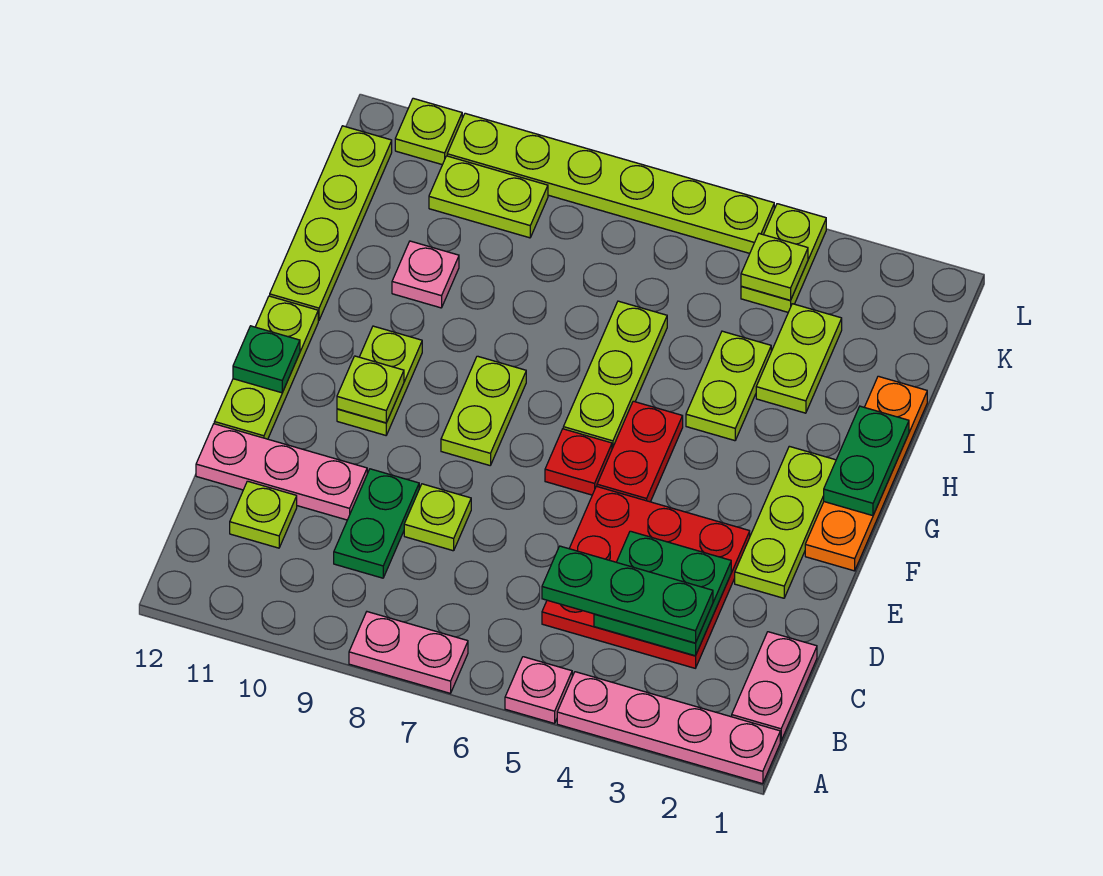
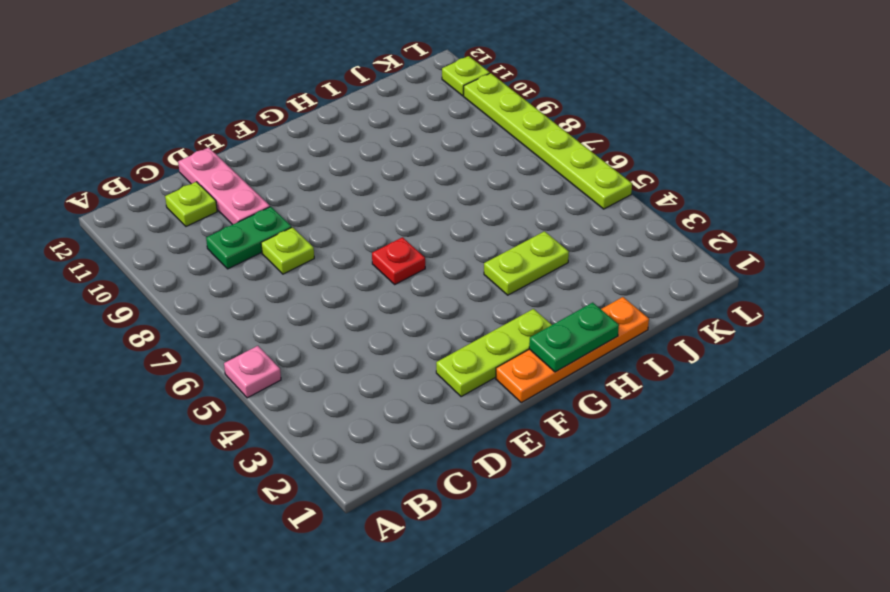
none -> pink 1x4 plate [557,672,780,784]
none -> pink 1x2 plate [349,612,468,693]
none -> pink 1x2 plate [732,632,817,741]
none -> red 3x3 plate [542,486,750,668]

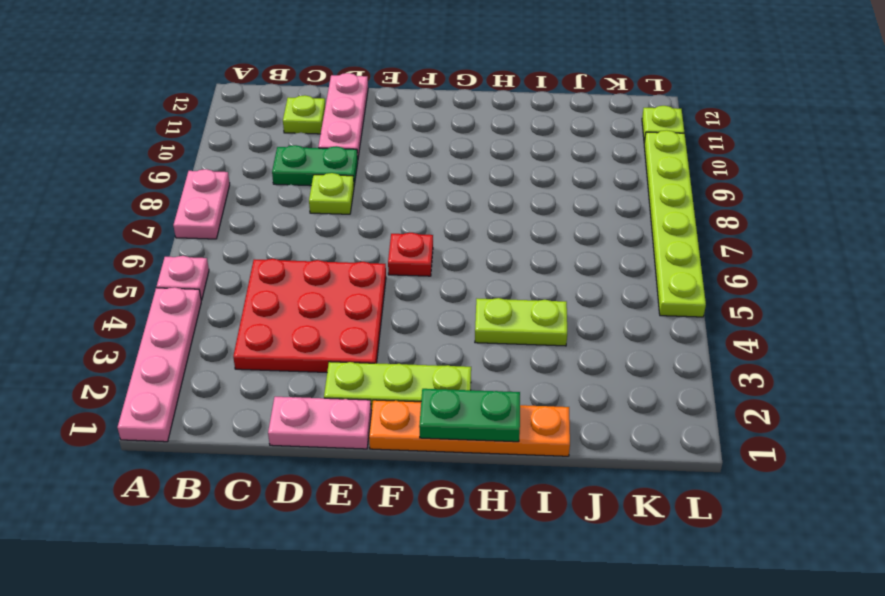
pink 1x2 plate [268,397,371,449] -> pink 1x2 plate moved to [732,632,817,741]
none -> lime 1x3 plate [214,296,318,439]
none -> red 1x2 plate [597,401,683,502]
none -> lime 1x2 plate [441,356,526,465]
none -> lime 1x2 plate [337,326,422,435]

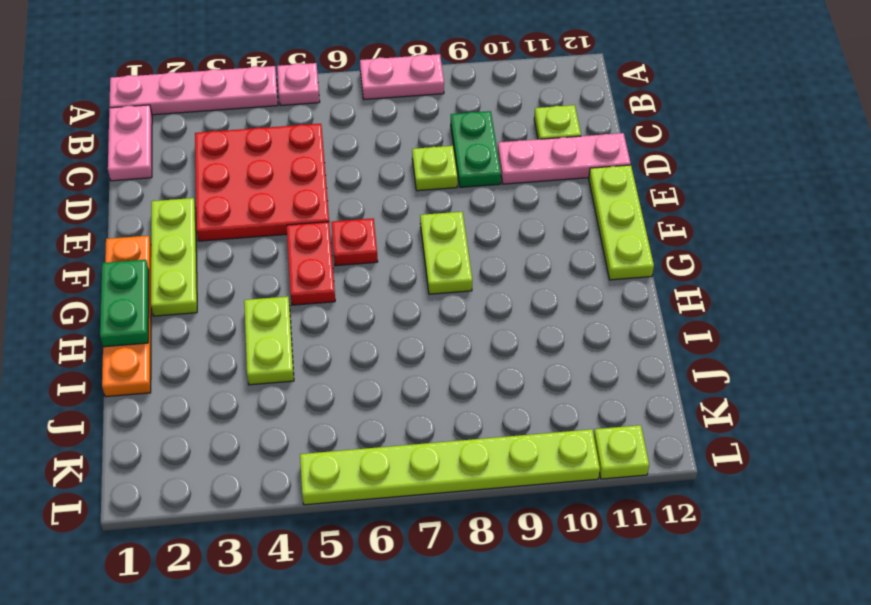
none -> lime 1x2 plate [337,326,422,435]
none -> lime 1x3 plate [563,301,667,449]
none -> lime 1x4 plate [270,126,392,320]
none -> lime 1x2 plate [756,304,842,413]

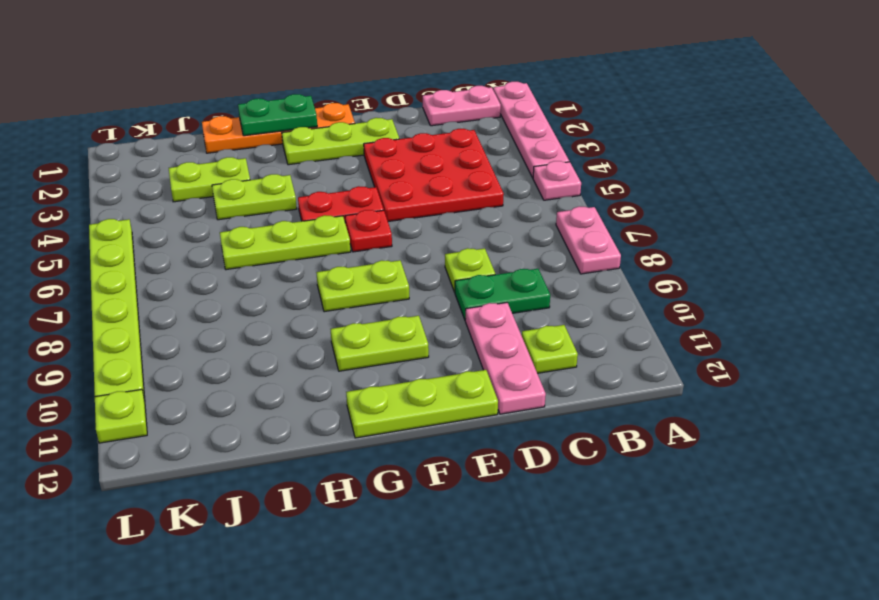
none -> lime 1x4 plate [270,126,392,320]
none -> pink 1x1 plate [392,241,459,308]
none -> lime 1x2 plate [741,204,826,312]
none -> lime 1x2 plate [429,156,548,238]

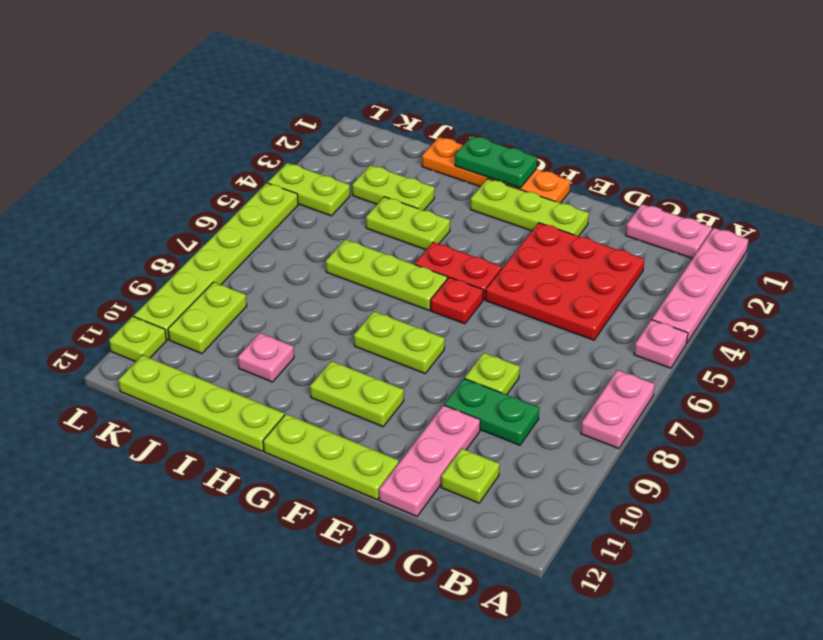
none -> green 2x2 plate [594,531,731,656]
none -> lime 1x1 plate [337,356,404,423]
none -> green 1x1 plate [233,326,300,393]
none -> lime 1x1 plate [741,234,808,300]

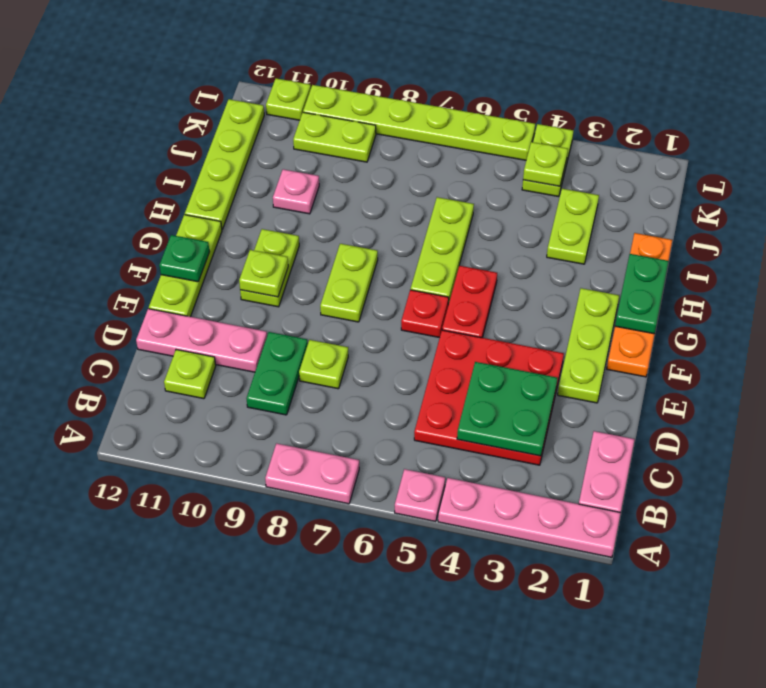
none -> lime 1x2 plate [686,331,771,441]
none -> green 1x3 plate [542,546,713,643]

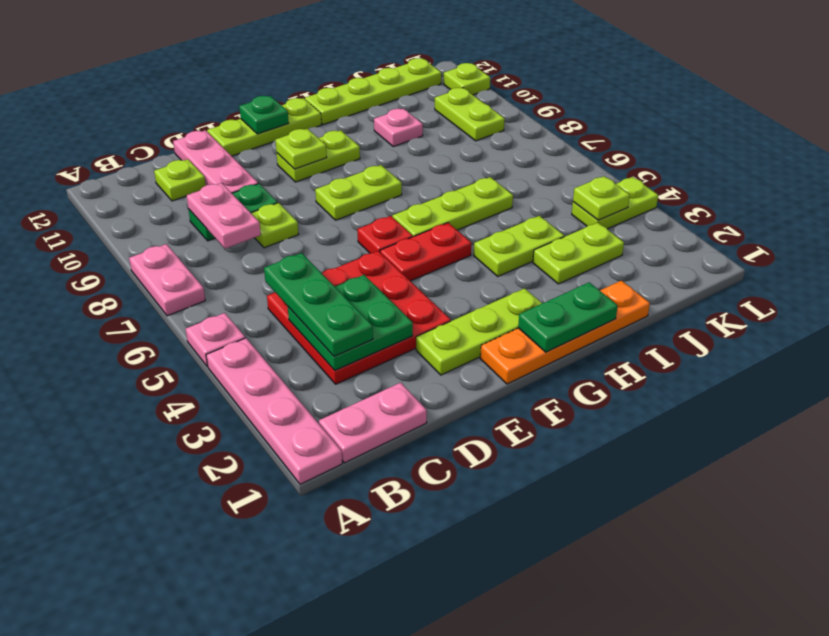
pink 1x2 plate [187,183,261,249] -> none
none -> lime 1x6 plate [447,113,774,253]

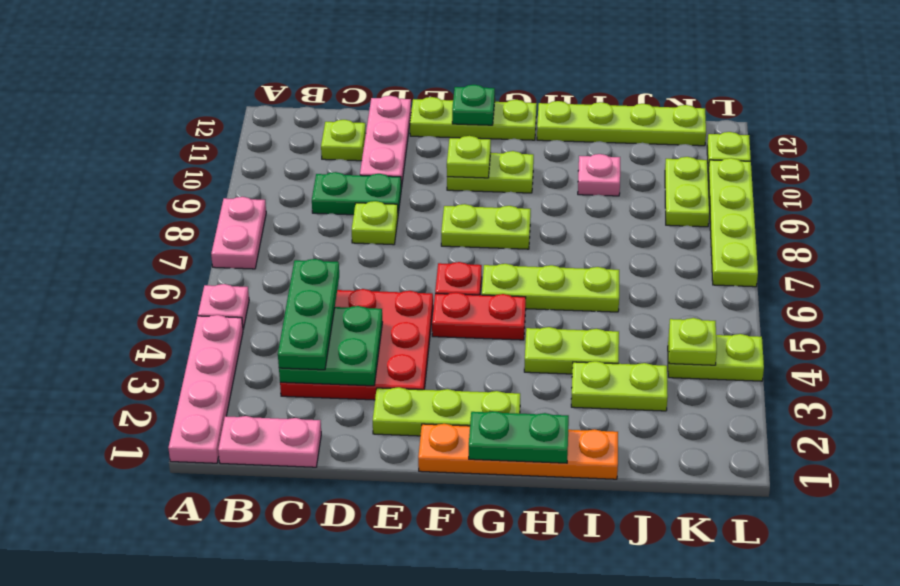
lime 1x4 plate [708,158,758,287] -> lime 1x6 plate [447,113,774,253]

